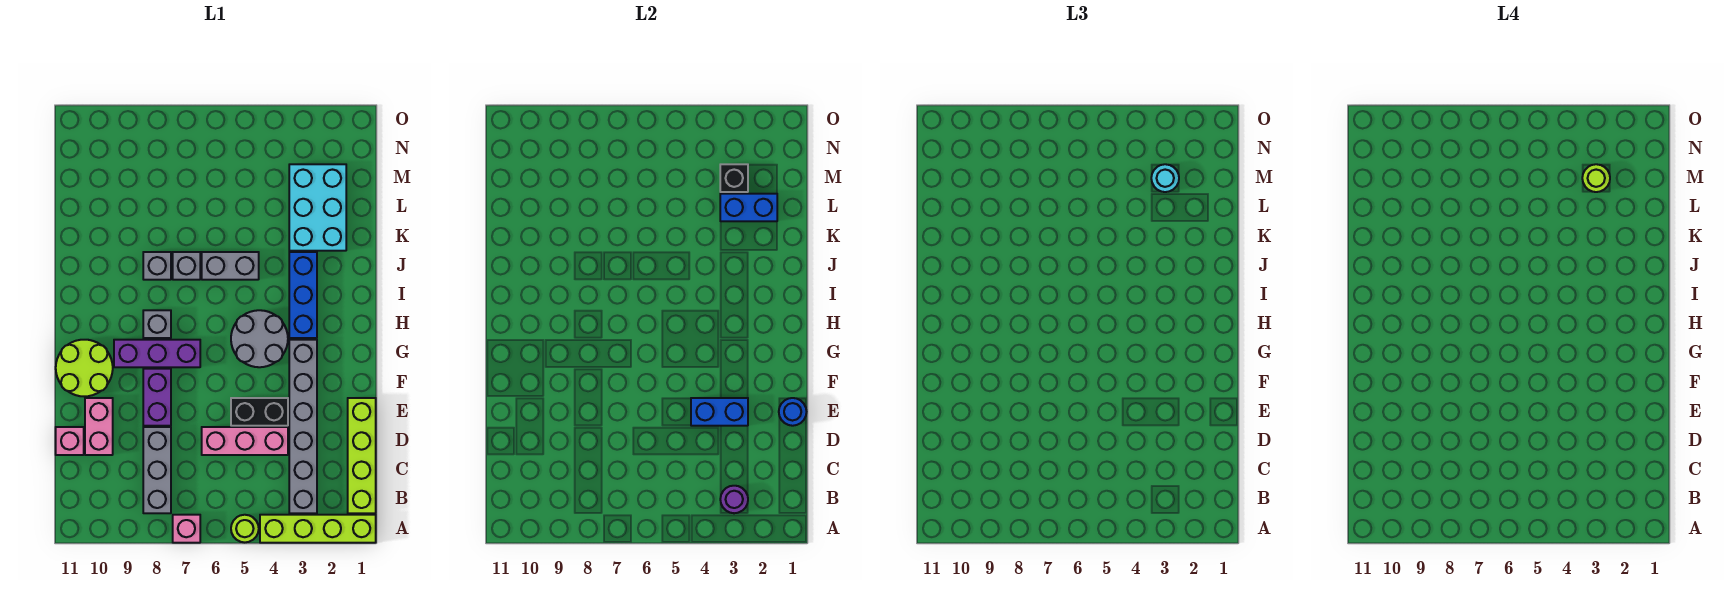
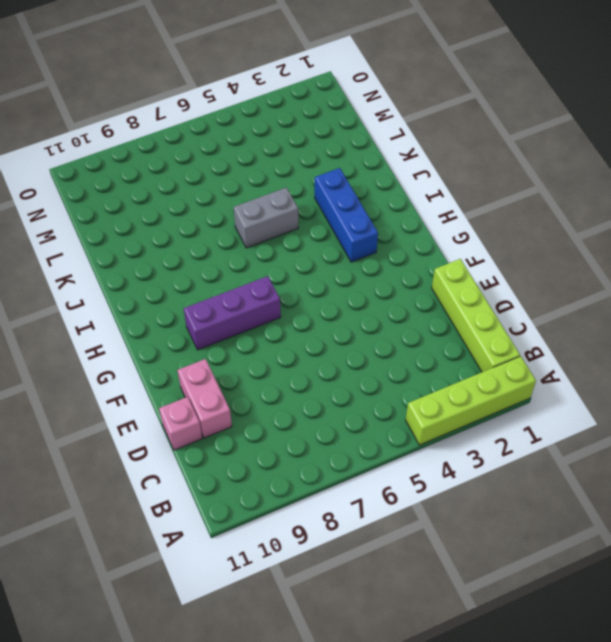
none -> lime 1x1 round brick [231,515,259,542]
none -> pink 1x1 brick [173,515,200,543]
none -> grey 1x6 brick [289,340,317,513]

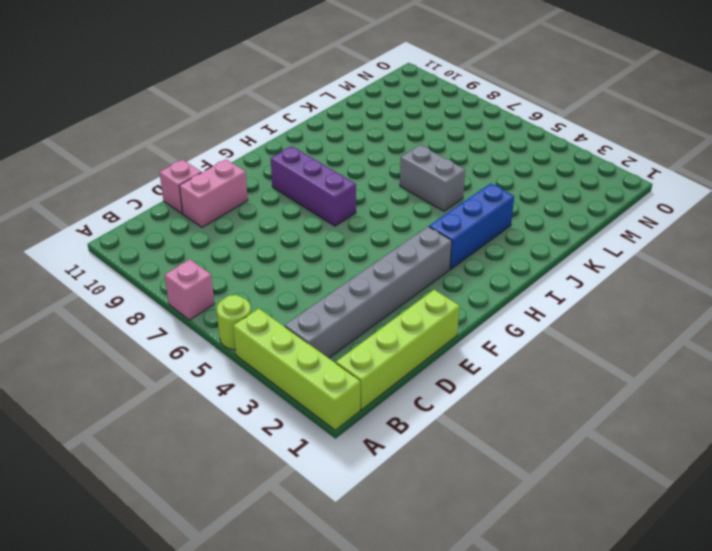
none -> grey 1x3 brick [143,427,171,513]
none -> pink 1x3 brick [202,427,288,455]
none -> black 1x2 brick [231,398,288,426]

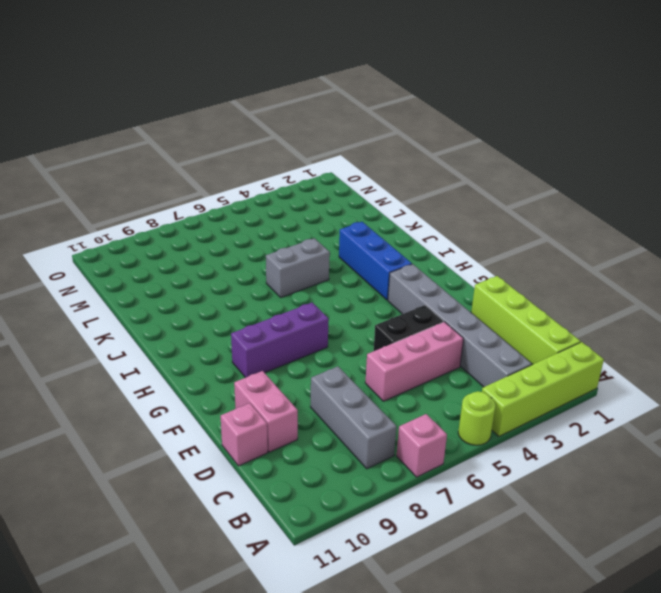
none -> purple 1x2 brick [143,369,171,426]
none -> lime 2x2 round brick [56,340,113,396]
none -> grey 2x2 round brick [231,310,288,367]

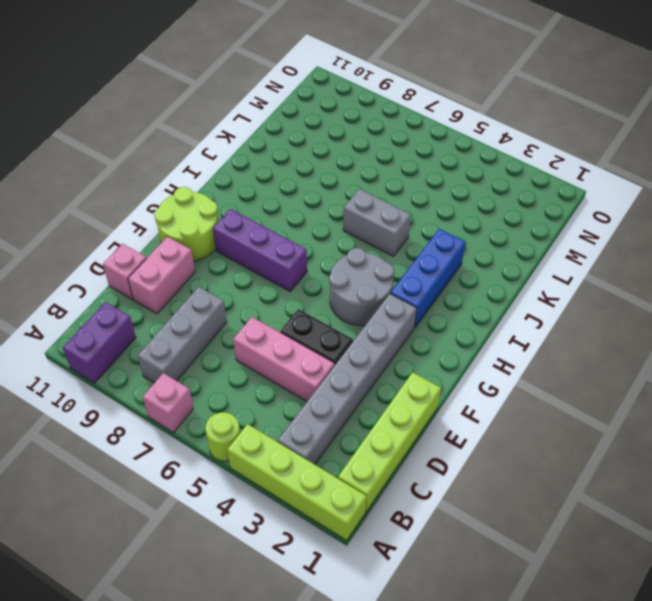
purple 1x2 brick [63,302,136,383] -> purple 1x2 brick moved to [143,369,171,426]
none -> grey 1x1 brick [143,310,171,338]
none -> grey 1x1 brick [173,252,200,280]
none -> grey 1x1 brick [143,252,171,280]

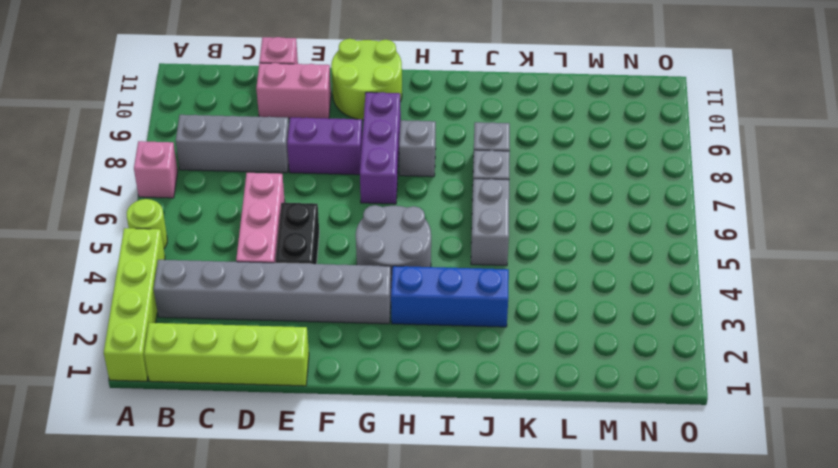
none -> cyan 2x3 brick [289,164,346,251]
none -> purple 1x1 round brick [720,486,748,513]
none -> blue 1x1 round brick [779,398,806,426]

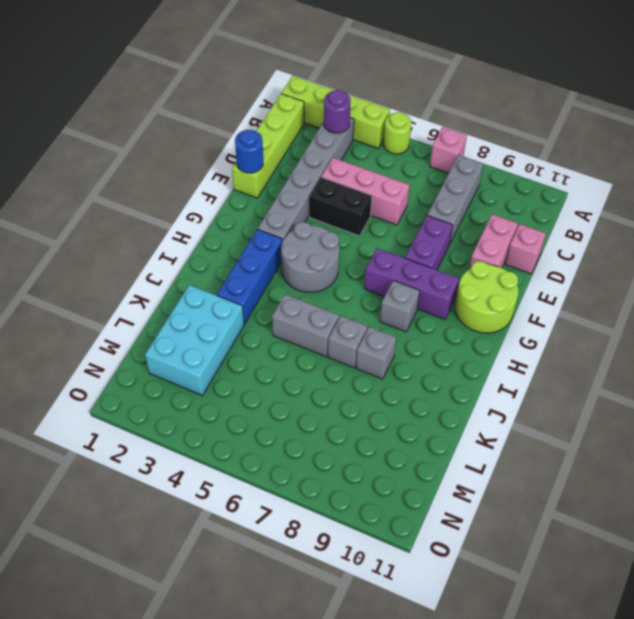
none -> blue 1x2 brick [691,398,748,426]
none -> blue 1x2 brick [720,194,777,221]
none -> black 1x1 brick [720,164,748,192]

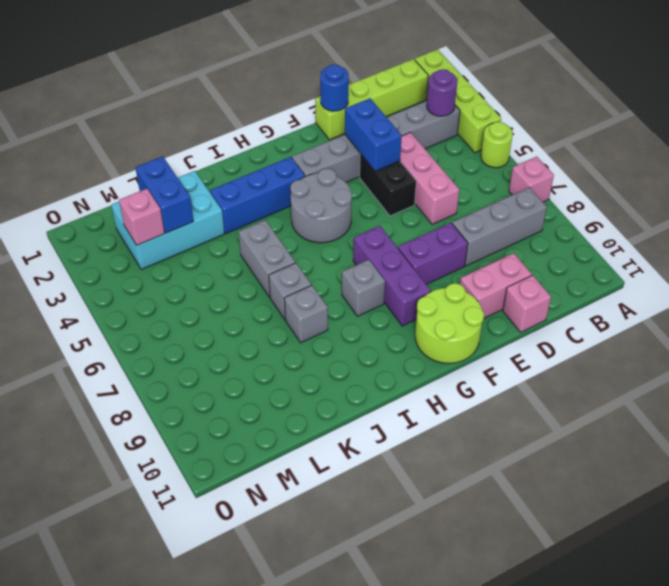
pink 1x1 brick [119,189,165,245] -> black 1x1 brick [720,164,748,192]
none -> cyan 1x1 round brick [1151,164,1179,192]
none -> lime 1x1 round brick [1582,164,1610,192]

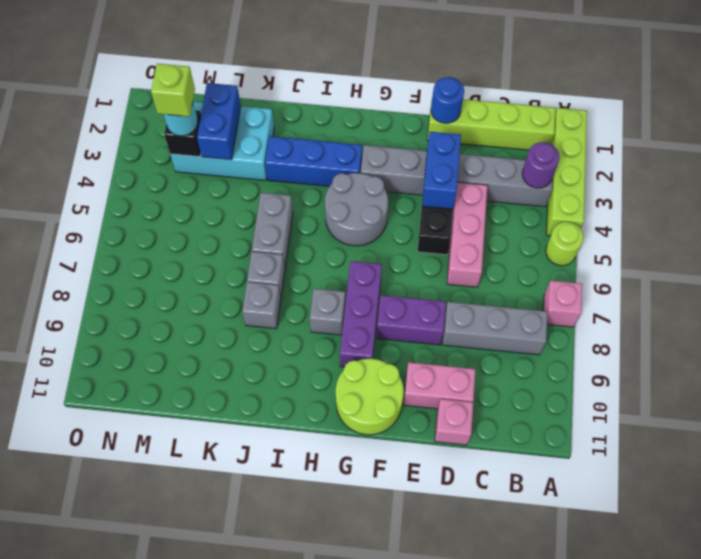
lime 1x1 brick [151,64,195,117] -> lime 1x1 round brick [1582,164,1610,192]

